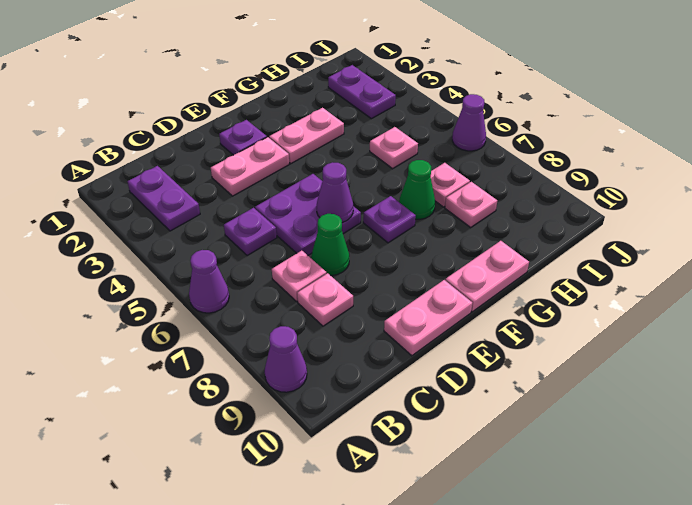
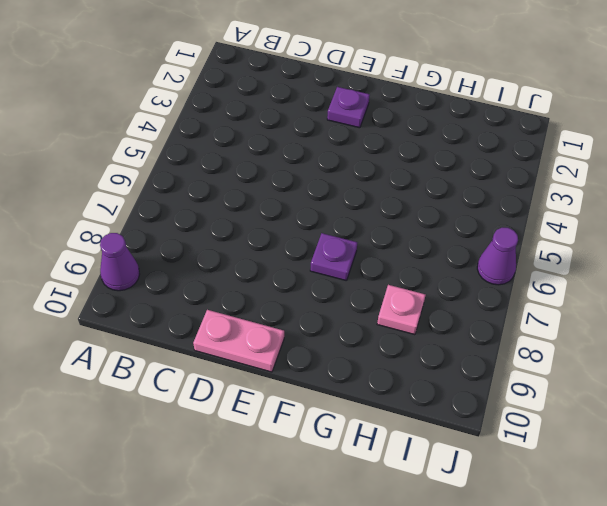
none -> purple 1x1 cone [189,250,229,313]
none -> purple 1x2 plate [128,166,200,231]
none -> purple 1x1 plate [224,208,277,256]

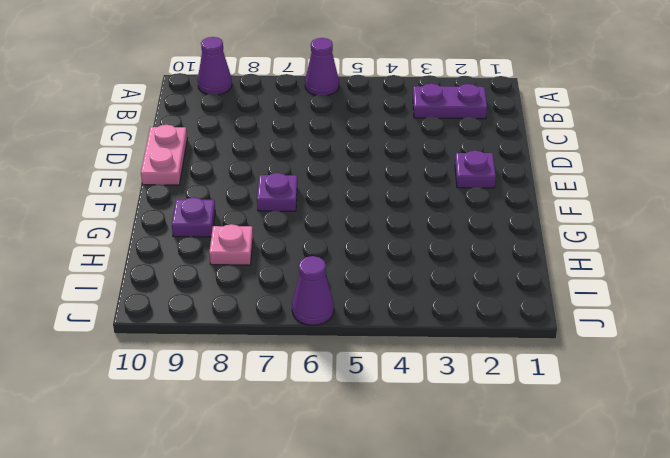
purple 1x1 plate [172,197,215,237] -> purple 1x1 plate moved to [224,208,277,256]
none -> pink 1x1 plate [272,251,326,301]
none -> pink 1x1 plate [297,273,353,326]
none -> pink 1x2 plate [211,137,289,196]

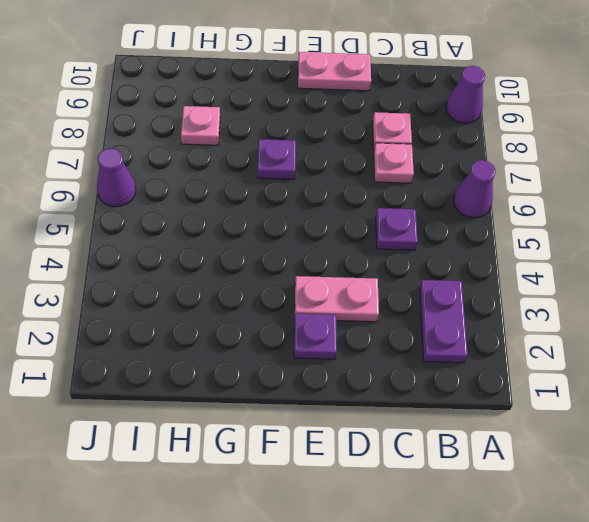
none -> purple 2x2 plate [255,174,361,255]
none -> green 1x1 cone [311,214,349,275]
none -> pink 1x2 plate [269,108,344,163]

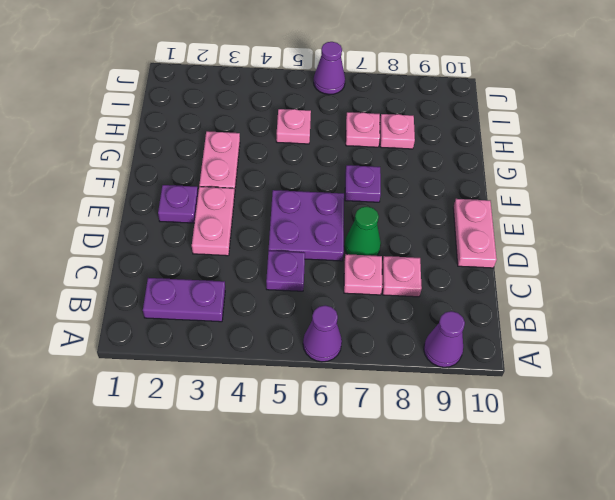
none -> pink 1x2 plate [445,241,529,312]
none -> green 1x1 cone [399,160,435,219]
none -> purple 1x2 plate [328,65,396,119]

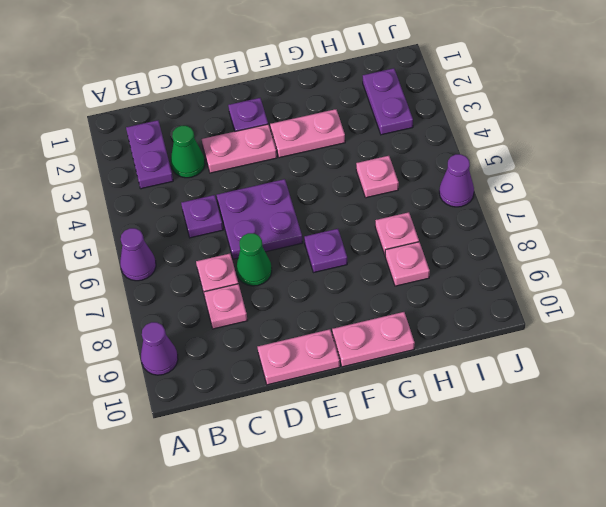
green 1x1 cone [171,126,205,178] -> green 1x1 cone moved to [399,160,435,219]
none -> purple 1x1 cone [316,162,353,223]

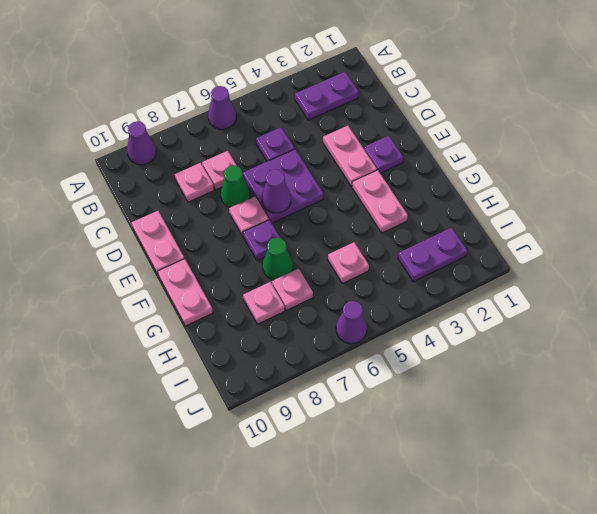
pink 1x1 plate [229,197,269,236] -> none

